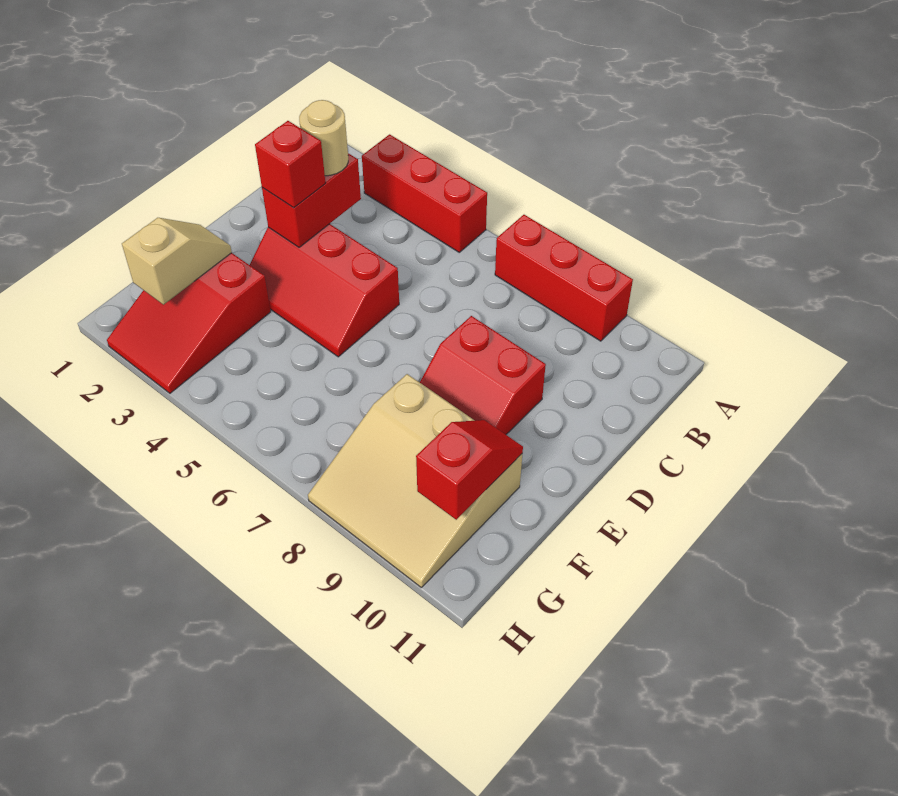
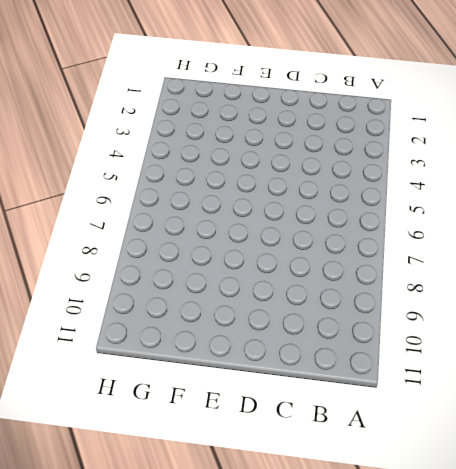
none -> red 1x3 brick [362,134,487,252]
none -> red 1x3 brick [495,215,633,341]

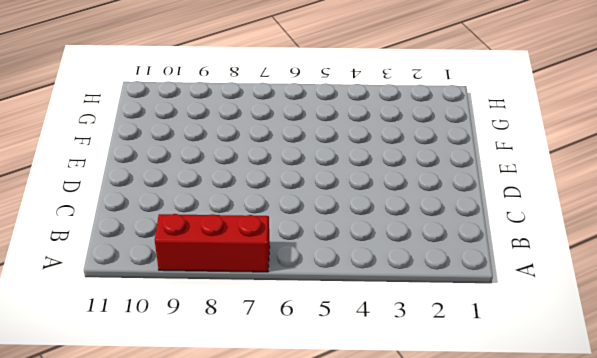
none -> red 1x3 brick [362,134,487,252]
none -> red 2x3 slope [250,224,399,357]

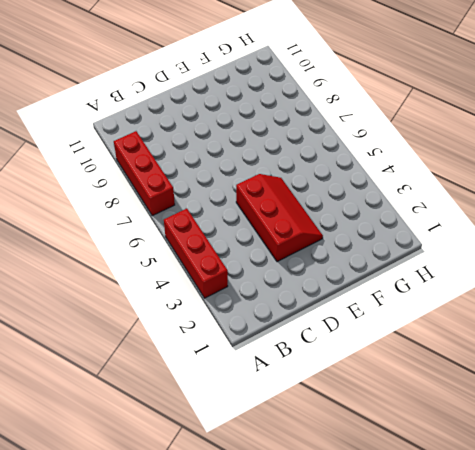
none -> red 2x2 slope [420,316,546,434]
none -> red 2x3 slope [107,253,271,393]

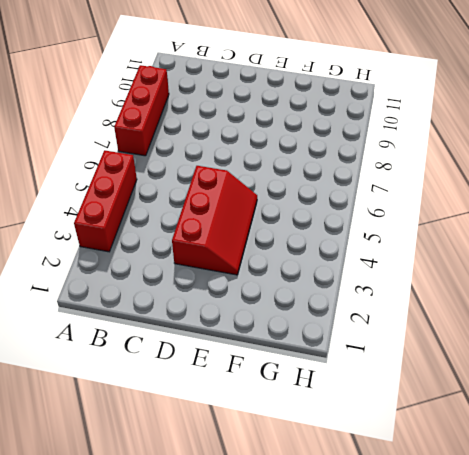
none -> red 2x2 slope [420,316,546,434]
none -> red 2x3 slope [107,253,271,393]

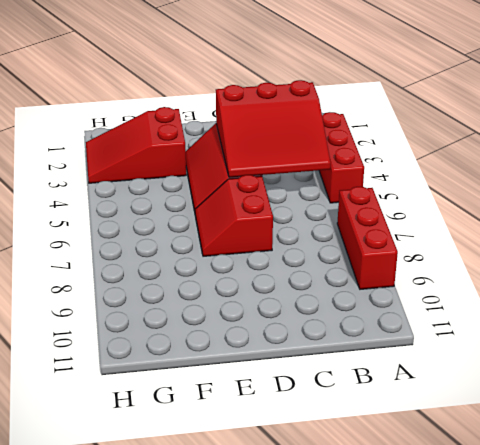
red 3x3 slope [216,80,331,178] -> red 1x2 brick [262,153,361,247]
red 2x2 slope [195,175,273,256] -> red 2x2 slope moved to [420,316,546,434]
none -> tan 3x3 slope [308,374,522,587]
none -> tan 1x2 slope [122,218,232,305]

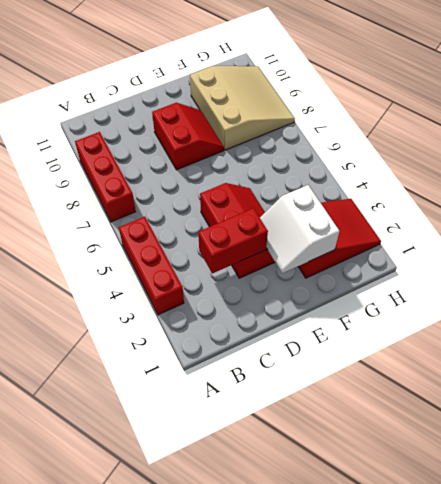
white 2x2 slope [260,185,339,273] -> tan 1x2 slope [122,218,232,305]
none -> red 1x2 slope [416,420,523,520]
none -> tan 1x1 round brick [299,100,348,176]

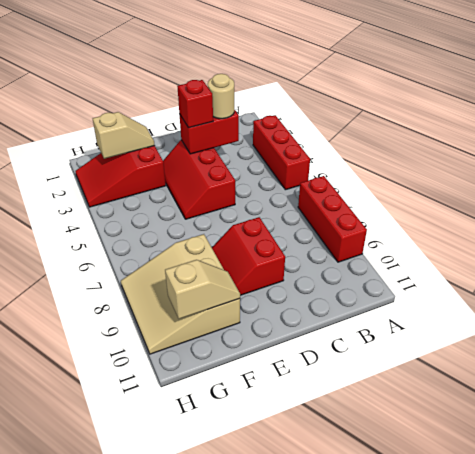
tan 1x2 slope [165,260,240,319] -> red 1x2 slope [416,420,523,520]

